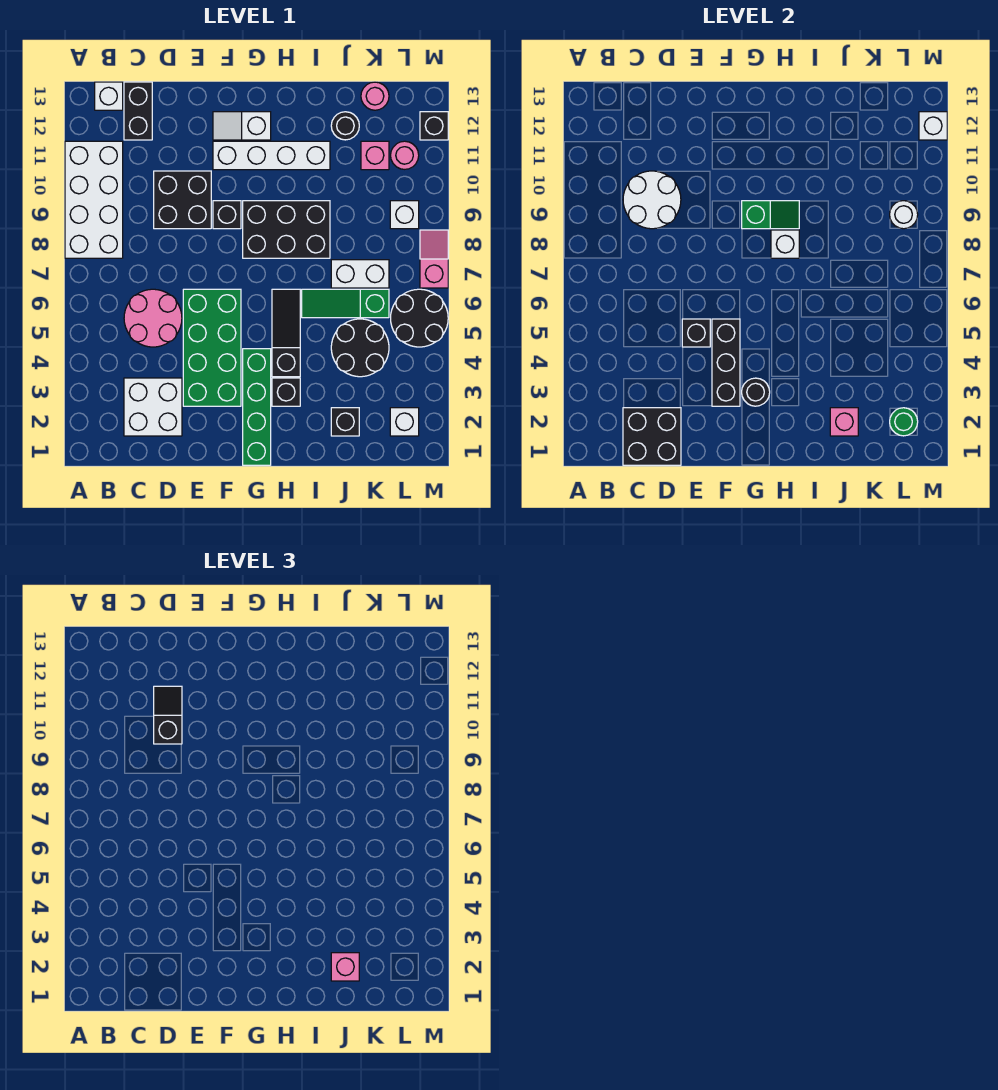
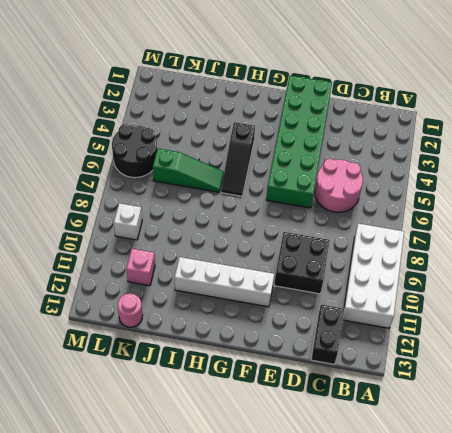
green 2x6 brick [266,76,332,208] -> green 2x4 brick [183,289,241,406]
none -> white 1x1 brick [95,82,123,110]
none -> white 2x2 brick [124,378,182,436]
none -> black 1x1 brick [213,201,241,229]
none -> white 1x2 slope [213,112,271,140]

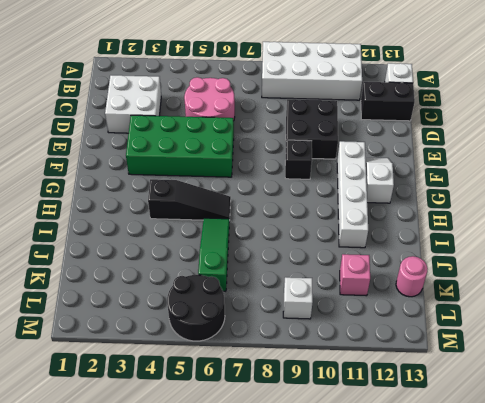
none -> green 1x4 brick [243,349,271,465]
none -> black 2x3 brick [243,201,330,258]
none -> black 1x1 brick [272,378,300,406]
none -> black 1x1 brick [331,408,359,436]

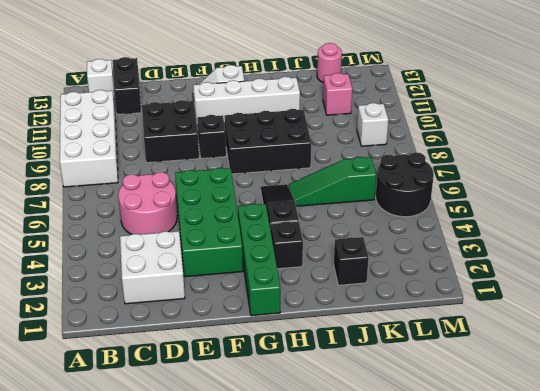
none -> black 2x2 round brick [331,319,389,377]
none -> white 1x2 brick [331,260,389,288]
none -> black 1x1 round brick [331,112,359,140]
none -> white 1x1 brick [390,408,419,436]

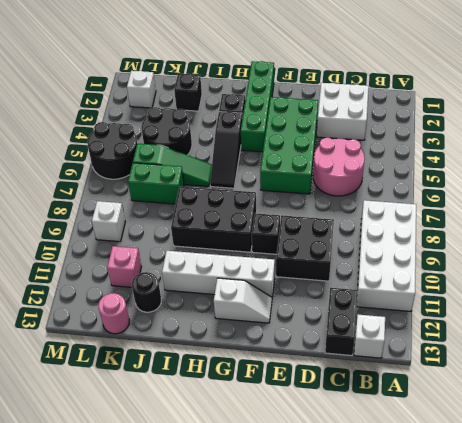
green 1x2 brick [128,163,184,204] -> white 1x2 brick [331,260,389,288]
none -> pink 1x1 round brick [391,141,419,169]
none -> pink 1x2 slope [420,230,448,288]
none -> black 1x1 brick [420,112,448,140]
none -> black 2x2 brick [623,408,681,465]

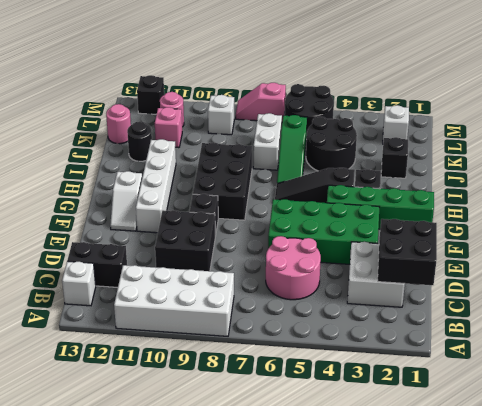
none -> white 2x2 round brick [623,171,681,229]
none -> black 1x1 brick [682,319,710,347]
none -> black 1x3 brick [712,319,740,406]
none -> black 1x1 round brick [742,378,770,406]

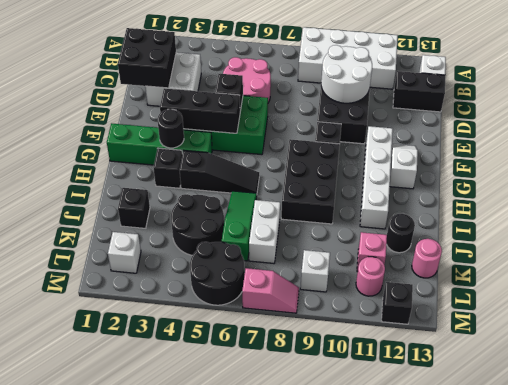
none -> green 1x2 slope [742,201,799,229]
none -> white 1x1 brick [771,230,799,258]
none -> pink 1x1 brick [830,408,858,436]
none -> green 1x1 round brick [890,408,918,436]

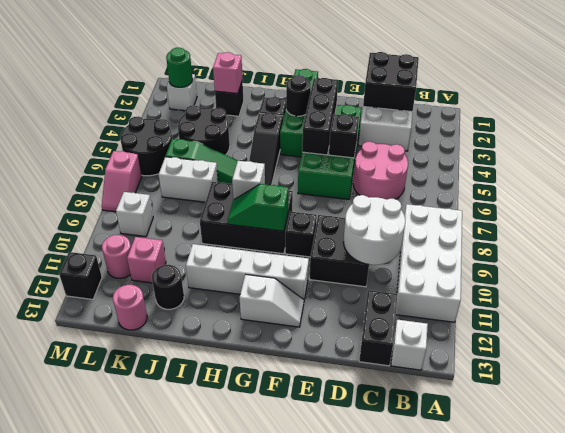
none -> white 1x1 round brick [890,201,918,229]
none -> white 1x1 brick [919,112,947,140]
none -> black 1x2 slope [154,686,182,744]
none -> pink 1x1 brick [331,953,359,981]

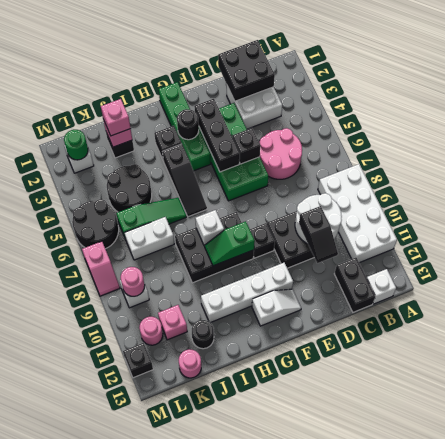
pink 1x1 round brick [121,267,145,296] -> white 1x1 round brick [890,201,918,229]
none -> white 1x1 brick [919,112,947,140]

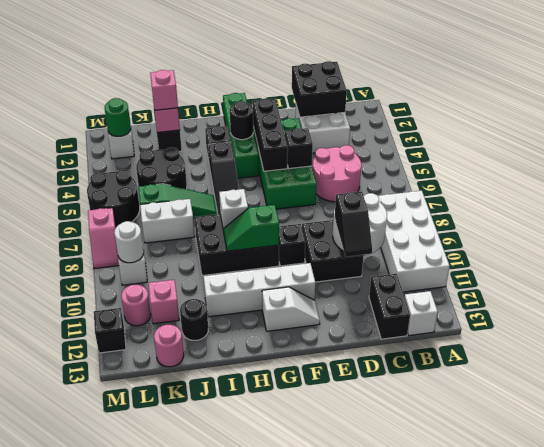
none -> white 1x1 brick [919,112,947,140]

